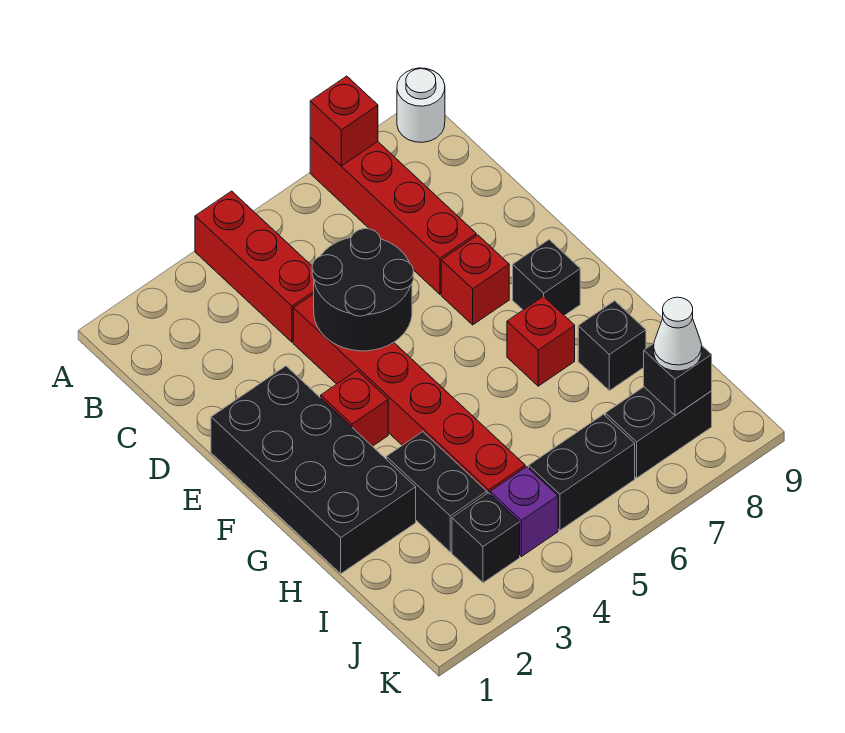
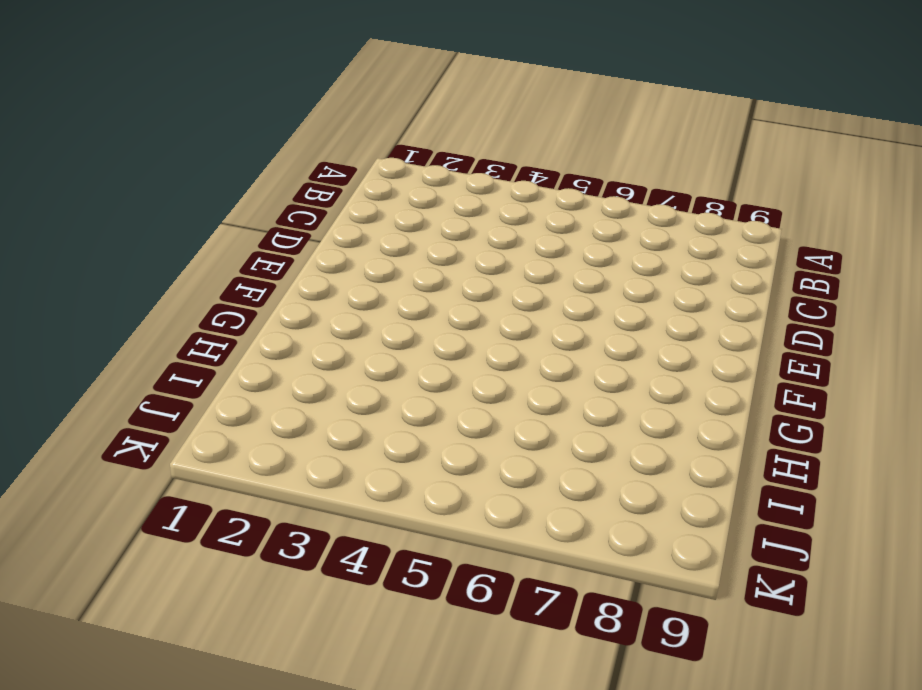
none -> red 1x3 brick [195,191,314,342]
none -> red 1x4 brick [310,138,476,294]
none -> white 1x1 round brick [397,68,445,142]

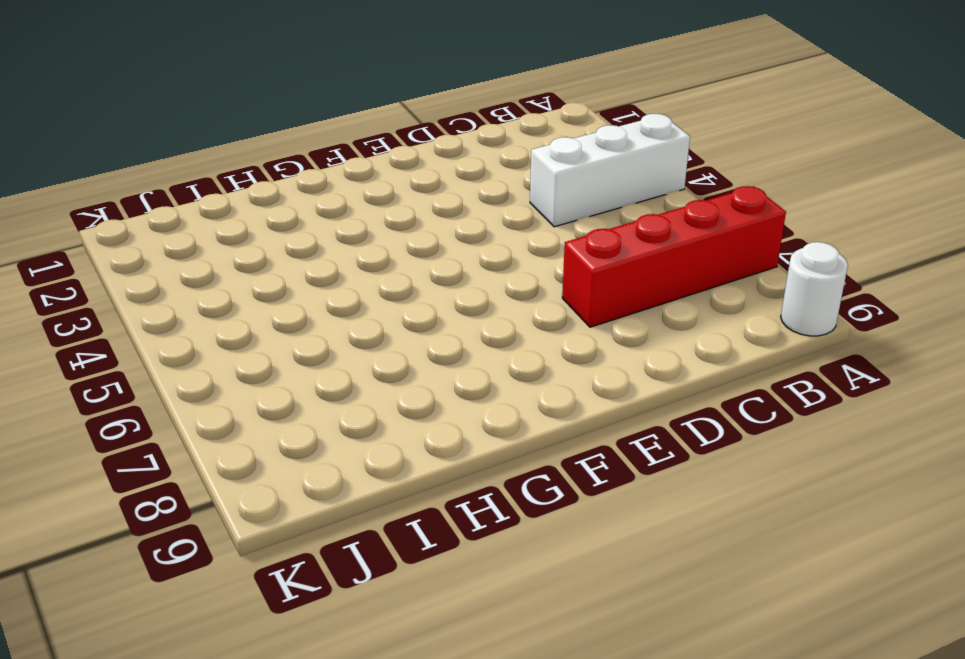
white 1x3 brick [530,114,690,227] -> red 1x3 brick [195,191,314,342]
none -> red 1x6 brick [293,294,525,494]
none -> black 2x4 brick [211,366,416,574]
none -> red 1x1 brick [441,235,509,325]

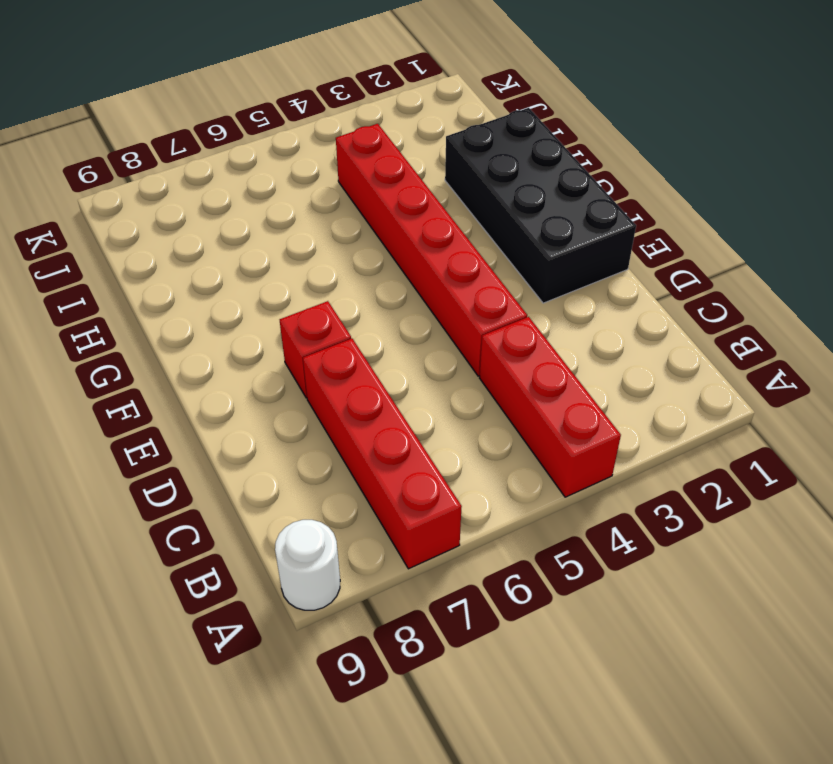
none -> red 1x1 brick [321,370,388,446]
none -> black 1x1 brick [513,240,580,316]
none -> red 1x1 brick [507,296,575,386]

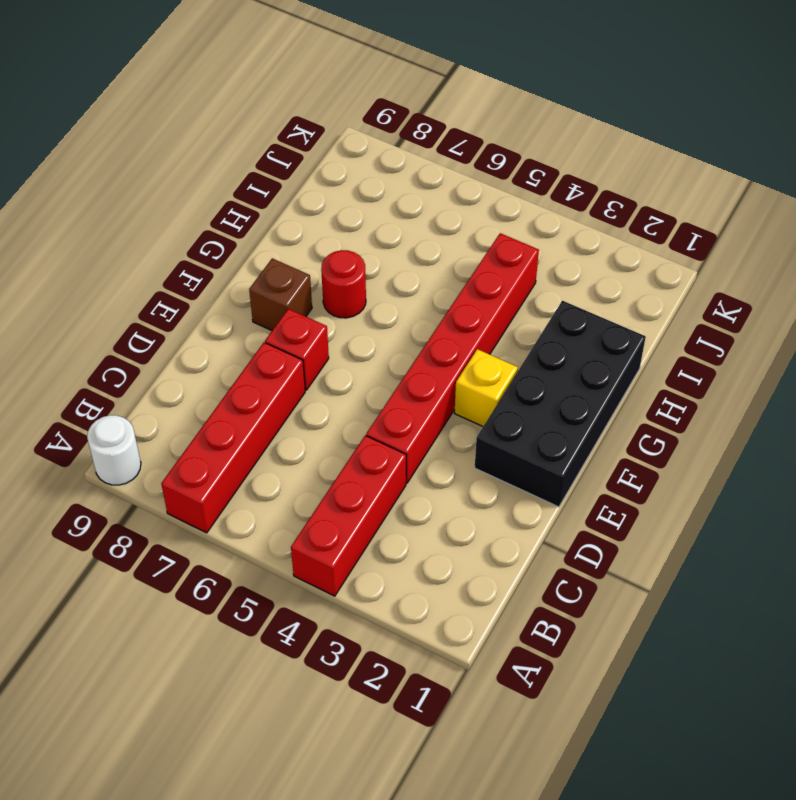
yellow 1x1 brick [455,349,518,426] -> red 1x1 brick [321,370,388,446]
brown 1x1 brick [249,258,312,330] -> black 1x1 brick [513,240,580,316]
red 1x1 round brick [321,250,366,318] -> red 1x1 brick [507,296,575,386]
none -> black 1x2 brick [386,432,487,552]
none -> black 1x1 brick [578,301,646,391]
none -> black 1x1 brick [452,493,520,583]

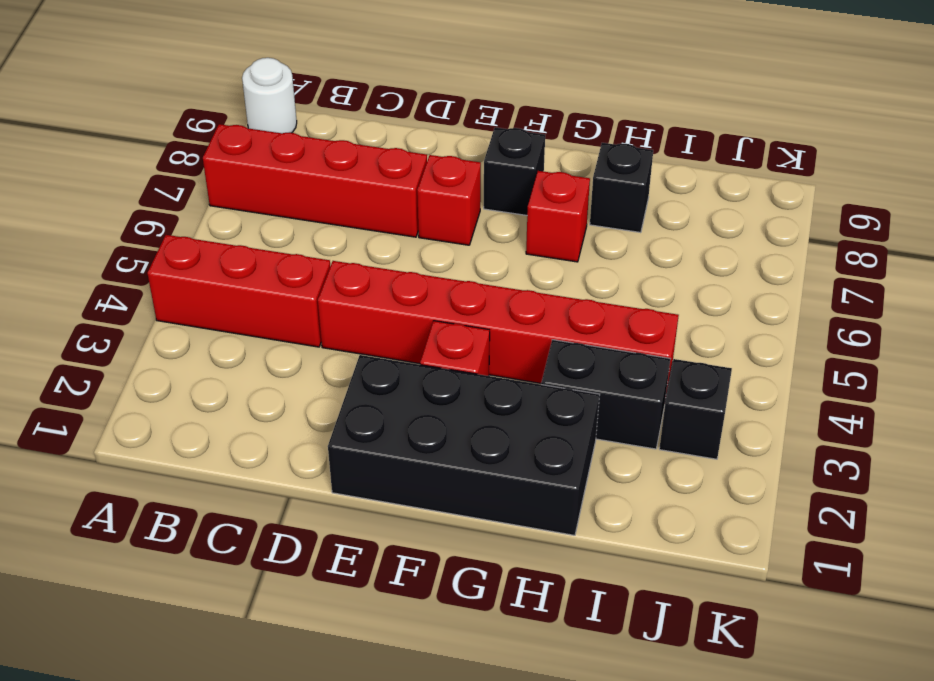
none -> purple 1x1 brick [490,467,558,557]
none -> black 1x2 brick [529,414,635,530]
none -> black 1x2 brick [605,387,712,478]

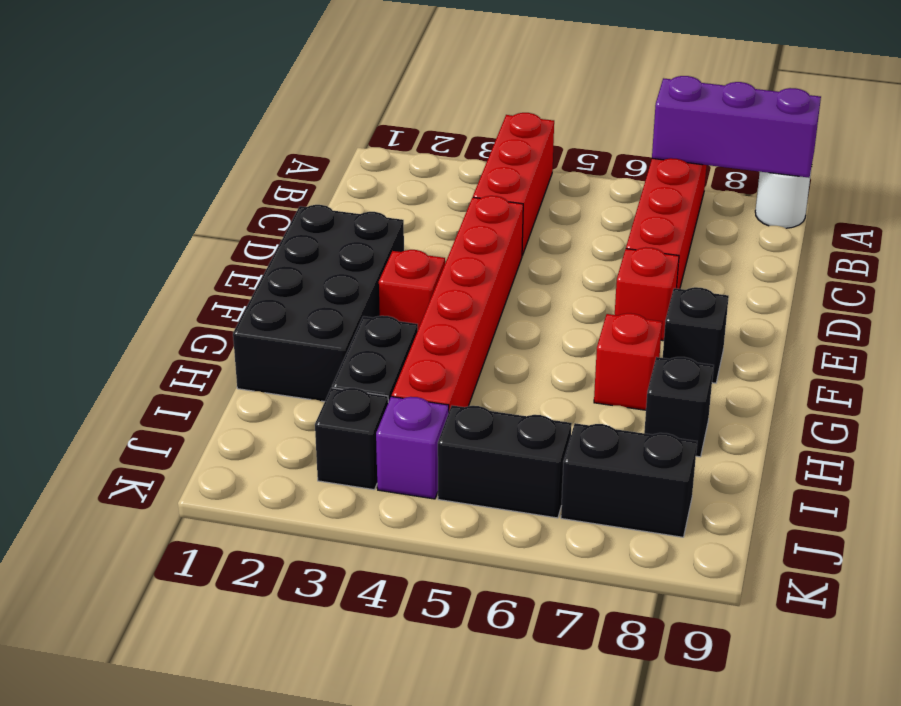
purple 1x3 brick [652,76,821,178] -> red 1x1 brick [310,76,378,166]
none -> black 2x2 round brick [312,229,413,351]
none -> black 1x1 brick [644,344,712,415]
none -> white 1x1 cone [654,297,702,371]

